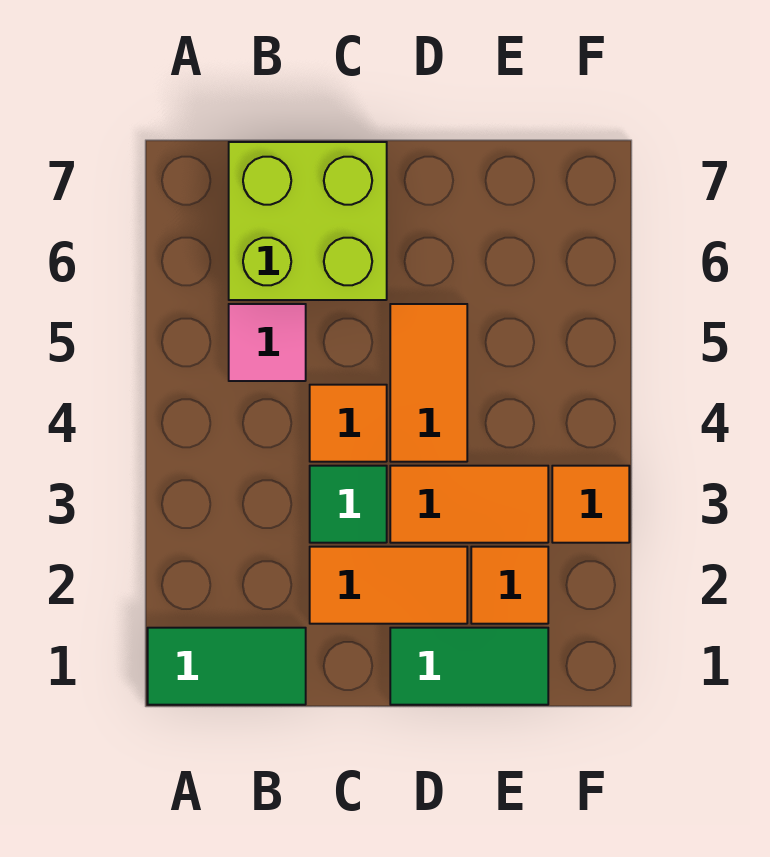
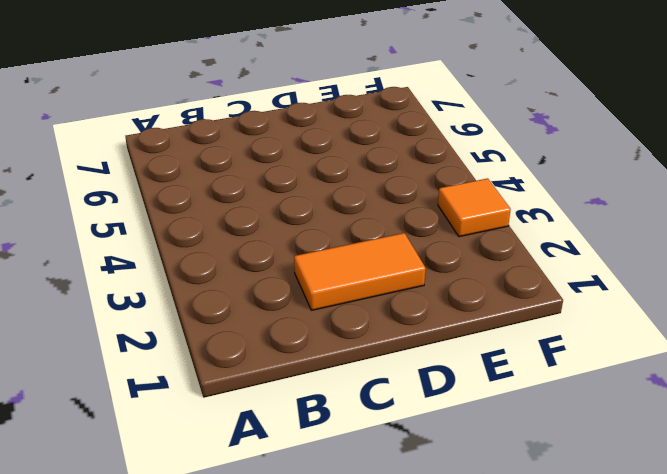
none -> green 1x2 tile [148,628,306,705]
none -> pink 1x1 tile [229,304,306,381]

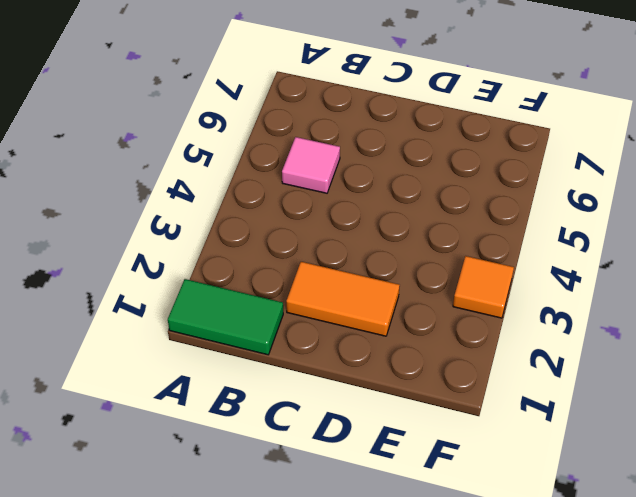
none -> lime 2x2 brick [229,142,387,300]
none -> green 1x1 tile [310,466,387,543]

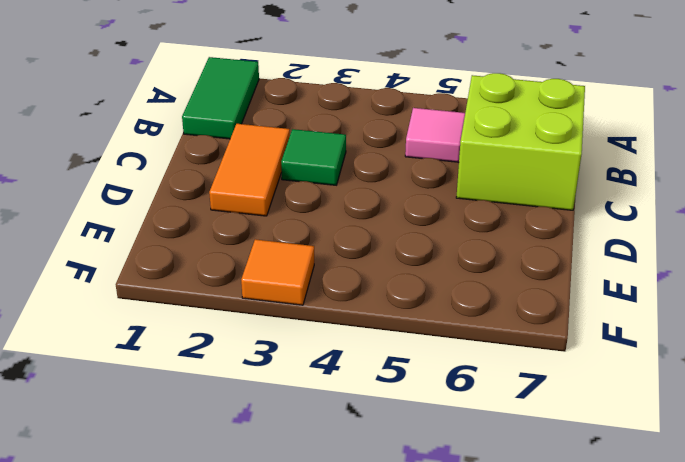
none -> orange 1x1 tile [310,385,387,462]
none -> green 1x2 tile [390,628,548,705]

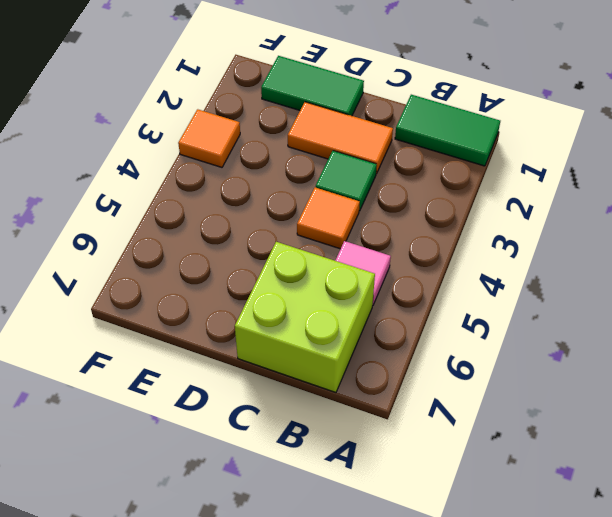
none -> orange 1x2 tile [390,466,548,543]
none -> orange 1x2 tile [390,304,467,462]

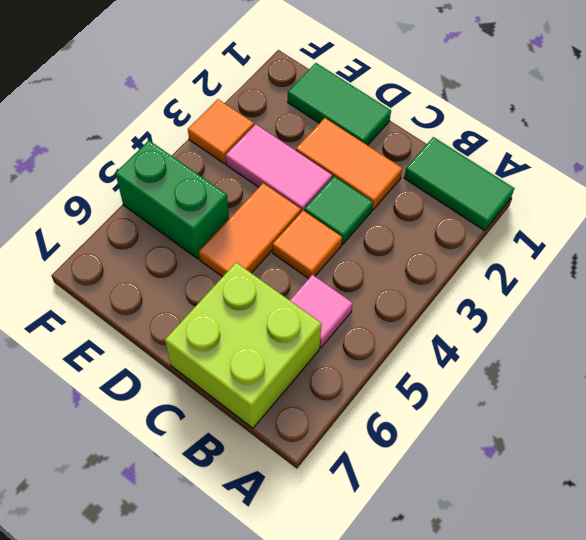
pink 1x2 tile [226,124,332,212] -> orange 1x2 tile [390,466,548,543]
green 1x2 brick [115,141,229,259] -> none
none -> orange 1x1 tile [471,547,548,624]

